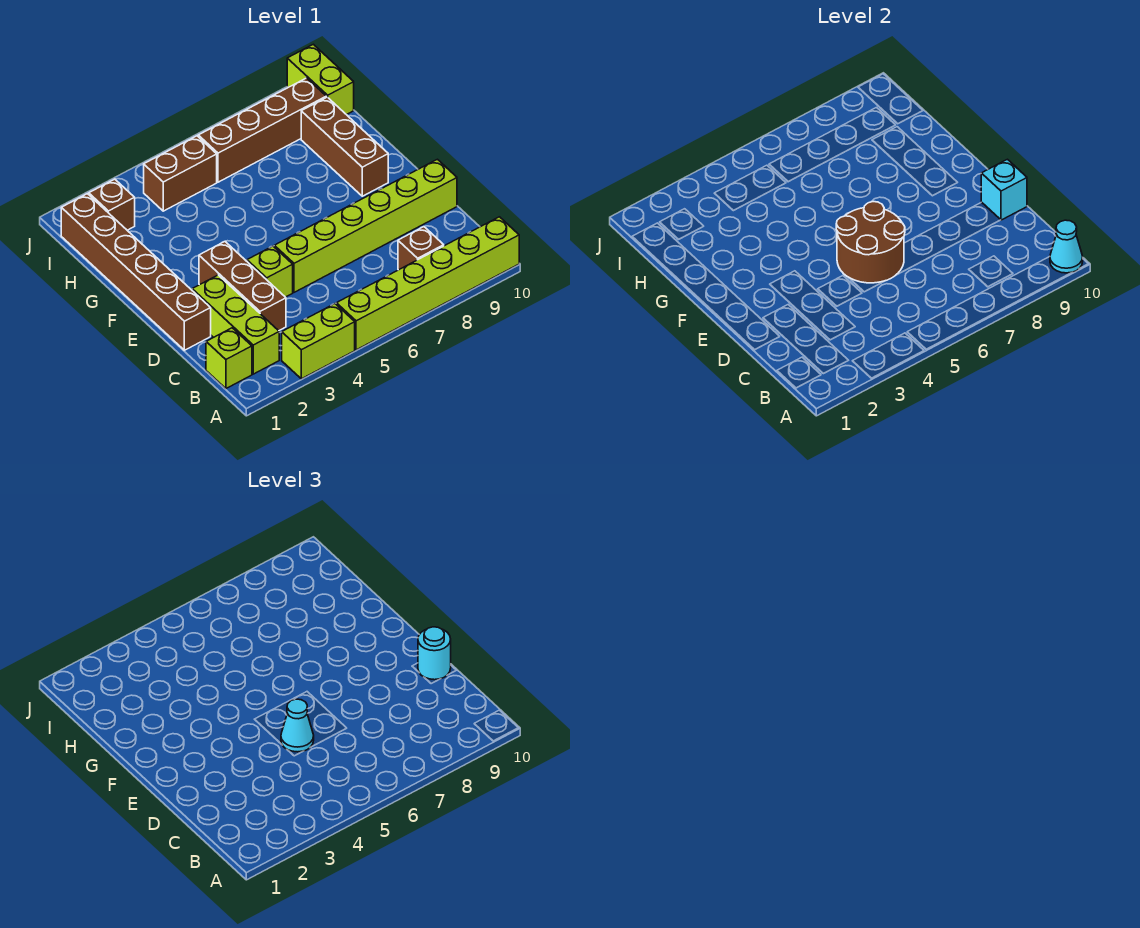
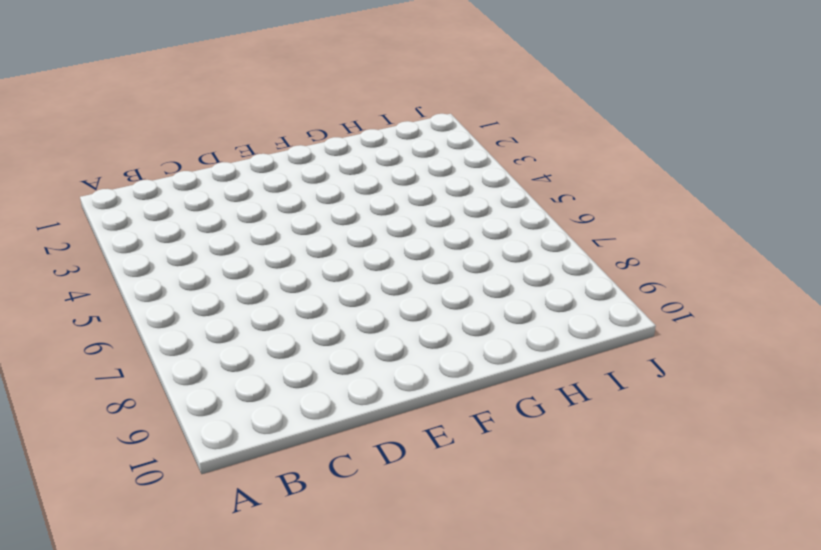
none -> lime 1x2 brick [282,304,355,379]
none -> lime 1x6 brick [336,217,519,350]
none -> lime 1x1 brick [206,328,252,389]

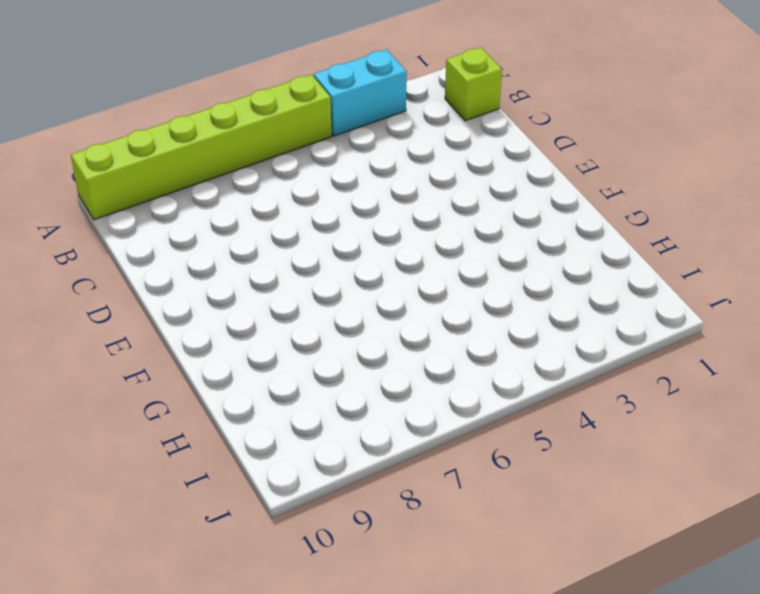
cyan 1x2 brick [314,50,407,136] -> lime 1x2 brick [282,304,355,379]
none -> lime 1x3 brick [192,275,279,374]
none -> brown 1x1 brick [398,227,444,270]
none -> brown 1x3 brick [199,242,286,331]

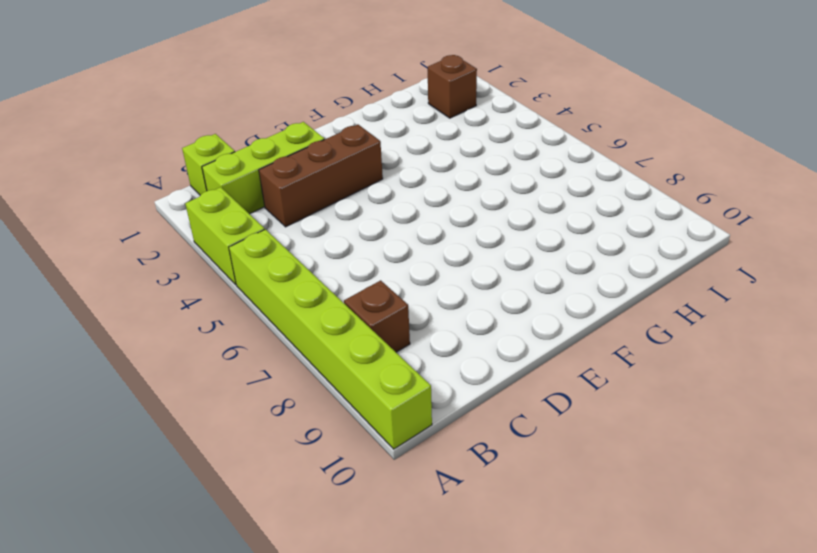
none -> brown 1x6 brick [61,194,211,350]
none -> lime 1x1 brick [247,246,293,297]
none -> lime 1x6 brick [274,159,457,292]

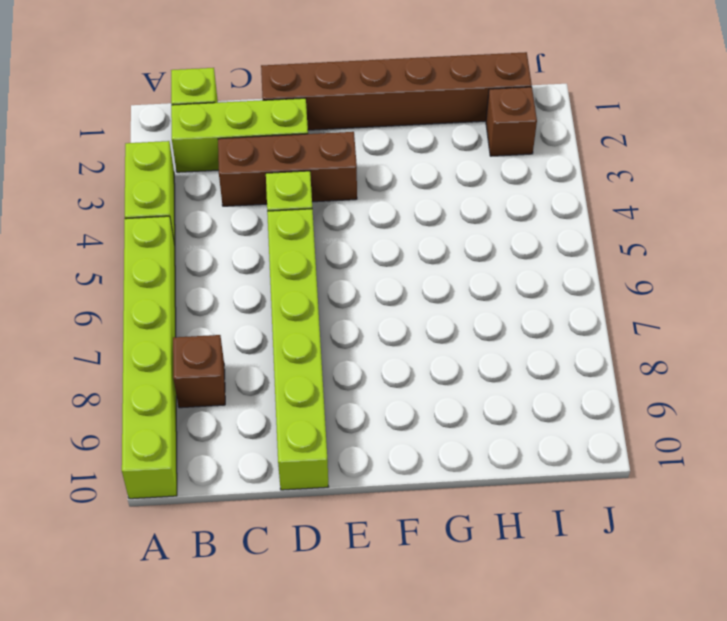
none -> brown 1x3 brick [301,97,388,196]
none -> brown 1x2 brick [144,136,217,211]
none -> brown 1x4 brick [198,78,326,182]

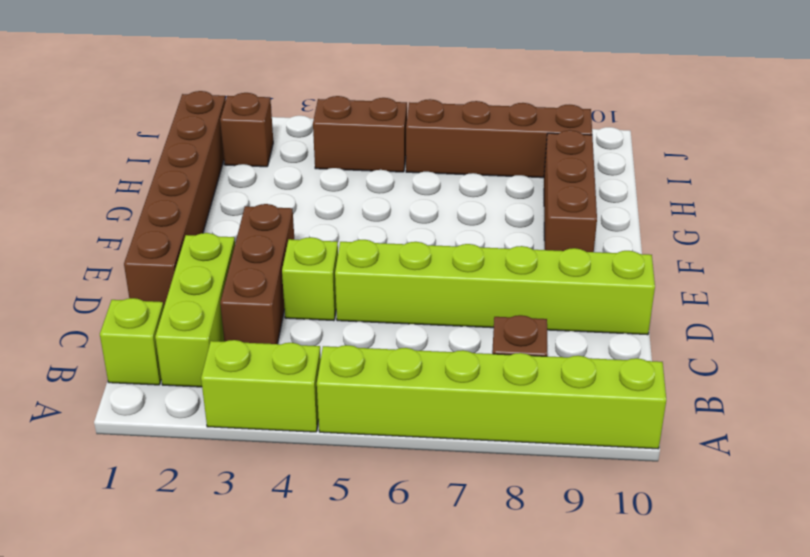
none -> lime 1x2 brick [287,44,354,115]
none -> cyan 1x1 cone [1050,220,1083,273]
none -> brown 2x2 round brick [836,202,905,283]

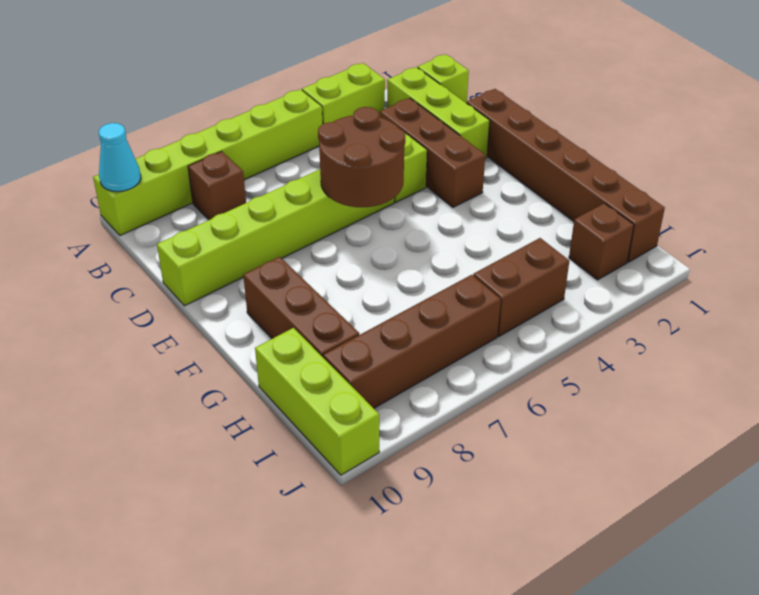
lime 1x3 brick [255,328,379,475] -> lime 1x2 brick [287,44,354,115]
none -> cyan 1x1 brick [981,159,1027,220]
none -> cyan 1x1 cone [281,699,314,752]
none -> cyan 1x1 round brick [418,627,451,680]

